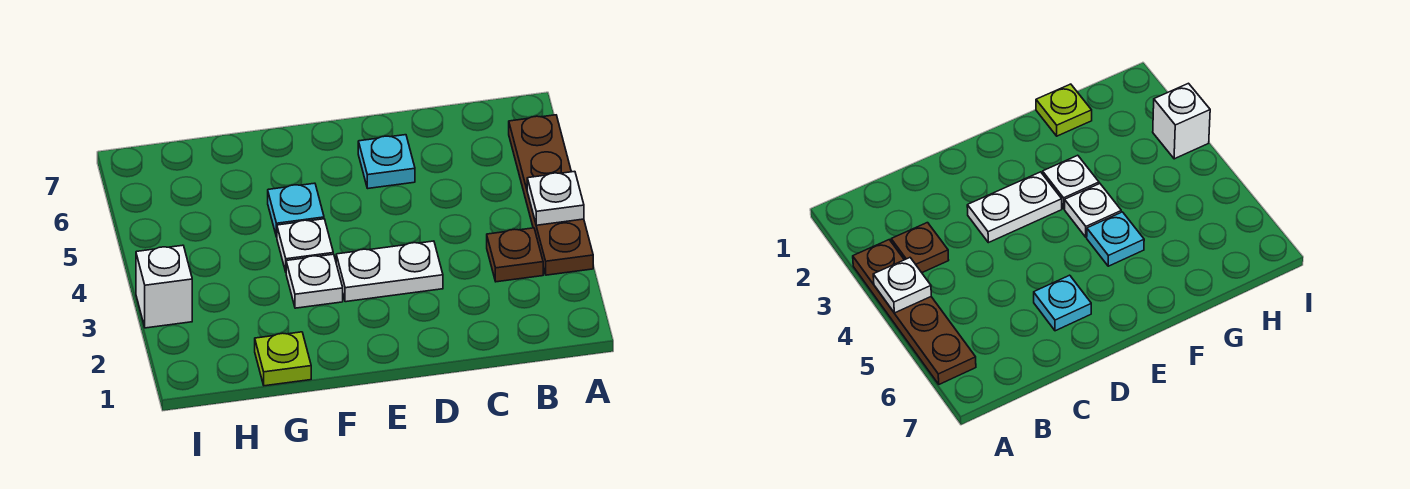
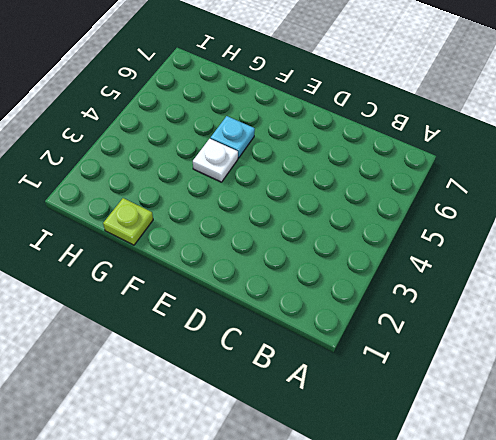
none -> brown 1x4 plate [509,115,593,275]
none -> brown 1x1 plate [487,228,543,282]

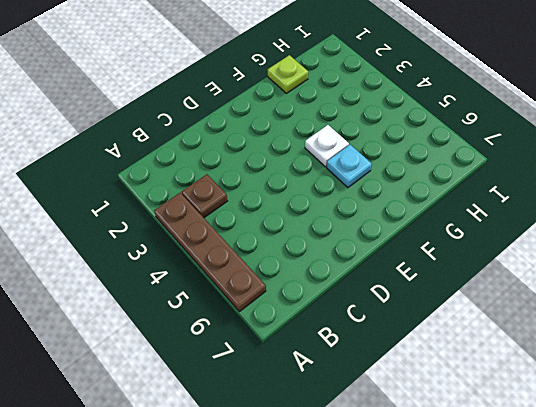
none -> white 1x2 plate [336,241,443,302]
none -> cyan 1x1 plate [358,135,415,188]

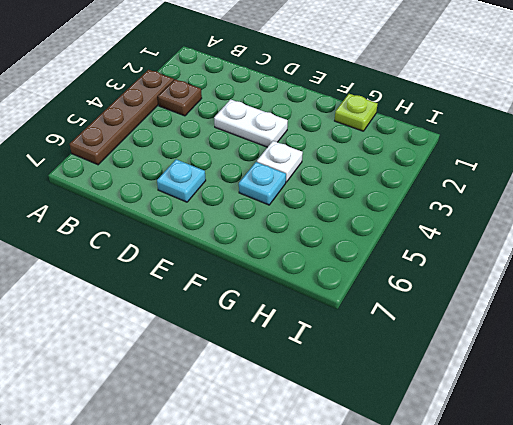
none -> white 1x1 plate [286,254,343,308]
none -> white 1x1 brick [136,245,192,328]

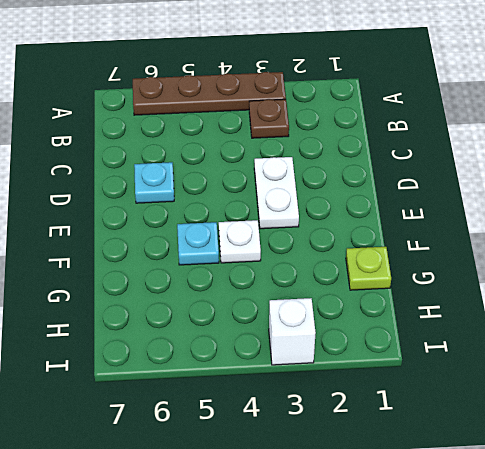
none -> white 1x1 plate [286,254,343,308]
none -> white 1x1 plate [527,171,584,225]

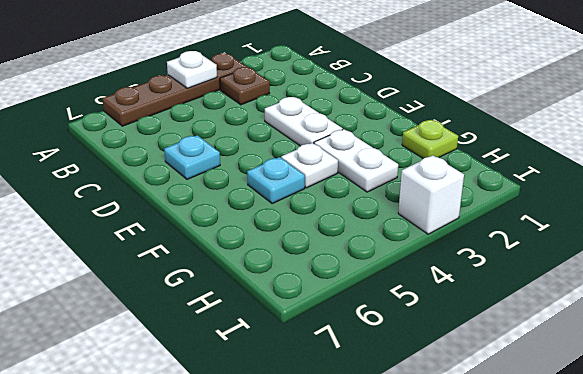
white 1x2 plate [314,129,398,192] -> white 1x1 plate [286,254,343,308]

